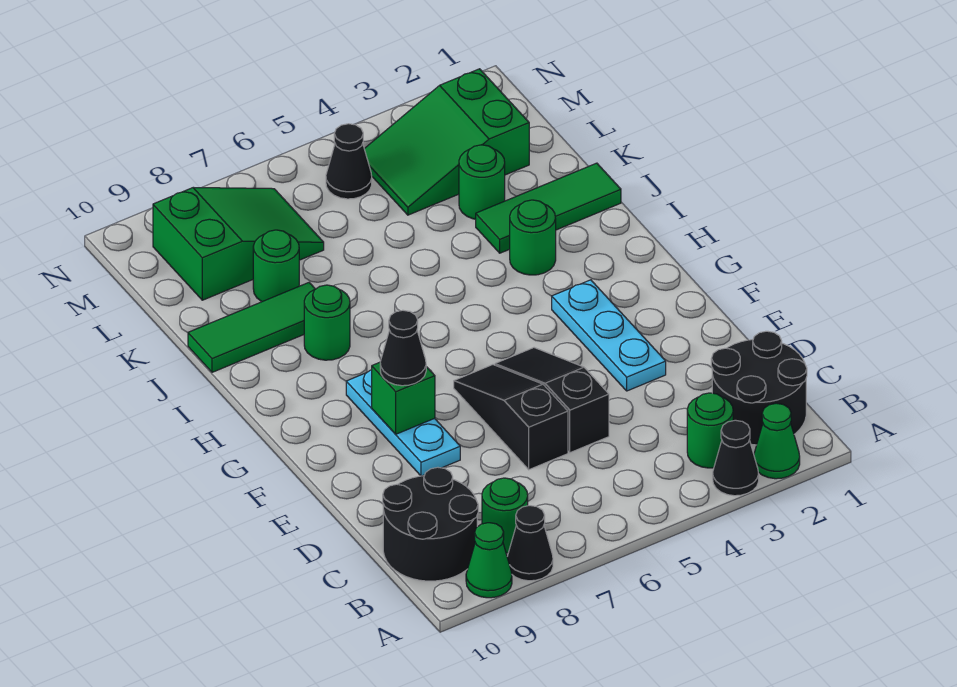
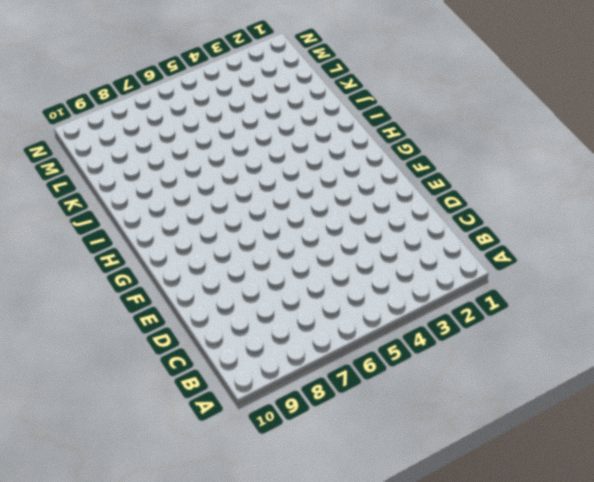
none -> green 1x1 cone [754,403,800,479]
none -> black 1x1 cone [713,420,759,496]
none -> black 1x1 cone [507,506,553,581]

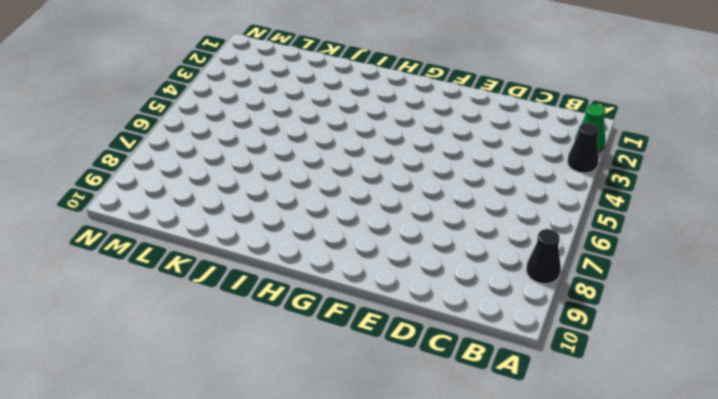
none -> green 1x1 cone [466,523,512,598]
none -> black 2x2 round brick [711,331,807,445]
none -> green 1x1 round brick [687,393,733,468]

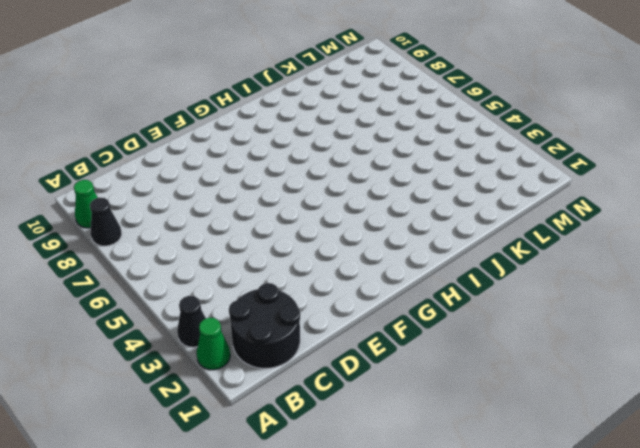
none -> green 1x1 round brick [687,393,733,468]
none -> green 1x1 round brick [482,478,528,553]
none -> black 2x2 round brick [383,467,478,581]

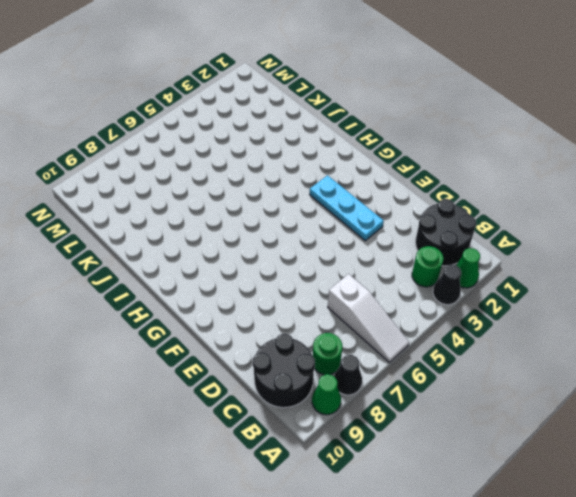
white 1x3 slope [328,274,409,363] -> none
none -> black 1x3 slope [495,348,609,453]
none -> black 1x3 slope [454,365,568,470]
none -> cyan 1x3 plate [346,370,460,476]

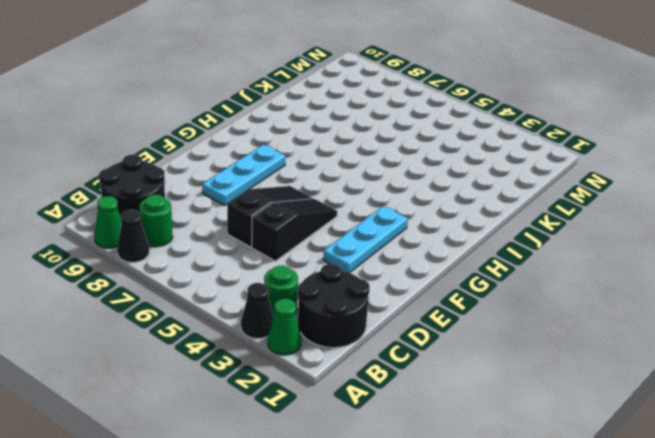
none -> green 1x1 round brick [510,200,556,275]
none -> green 1x1 round brick [304,285,350,360]
none -> green 1x3 tile [476,163,621,253]

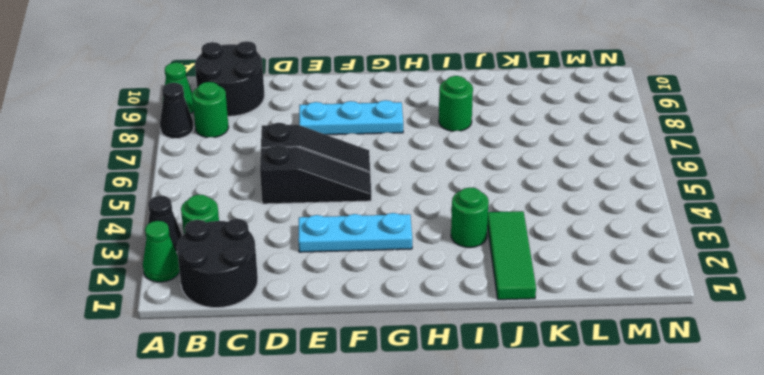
none -> green 1x3 tile [188,283,315,372]
none -> green 1x1 round brick [459,145,505,219]
none -> green 1x1 round brick [253,230,299,302]

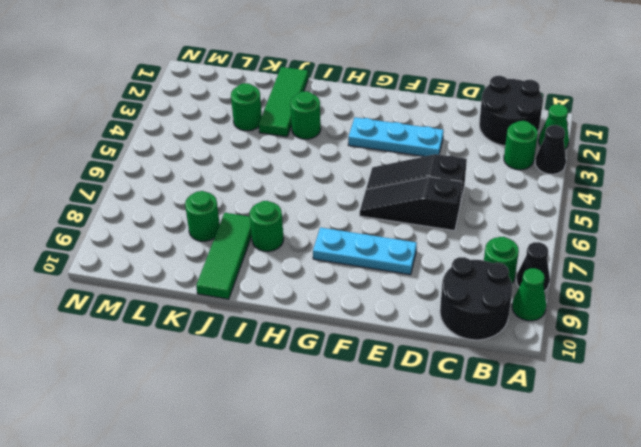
none -> green 2x3 slope [364,69,529,215]
none -> green 2x3 slope [153,187,324,300]
none -> black 1x1 cone [326,124,372,199]

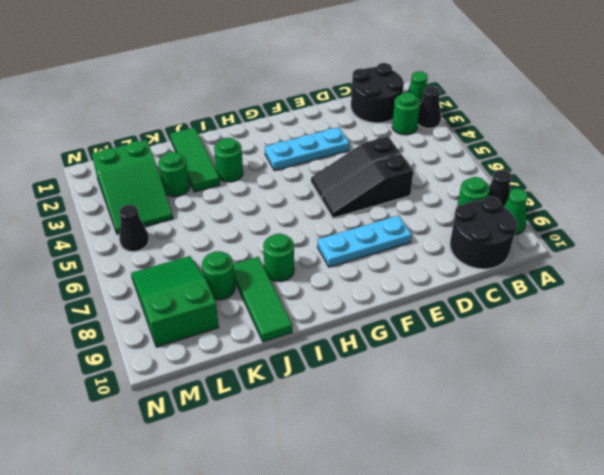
none -> green 1x1 brick [372,362,435,434]
none -> black 1x1 cone [380,310,426,386]

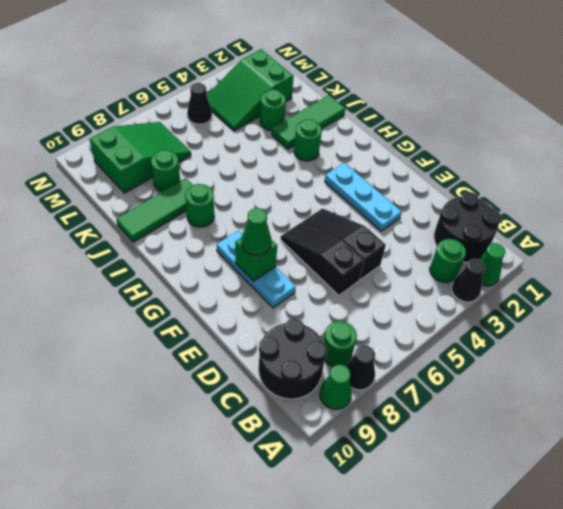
green 1x1 cone [241,208,271,255] -> black 1x1 cone [380,310,426,386]

